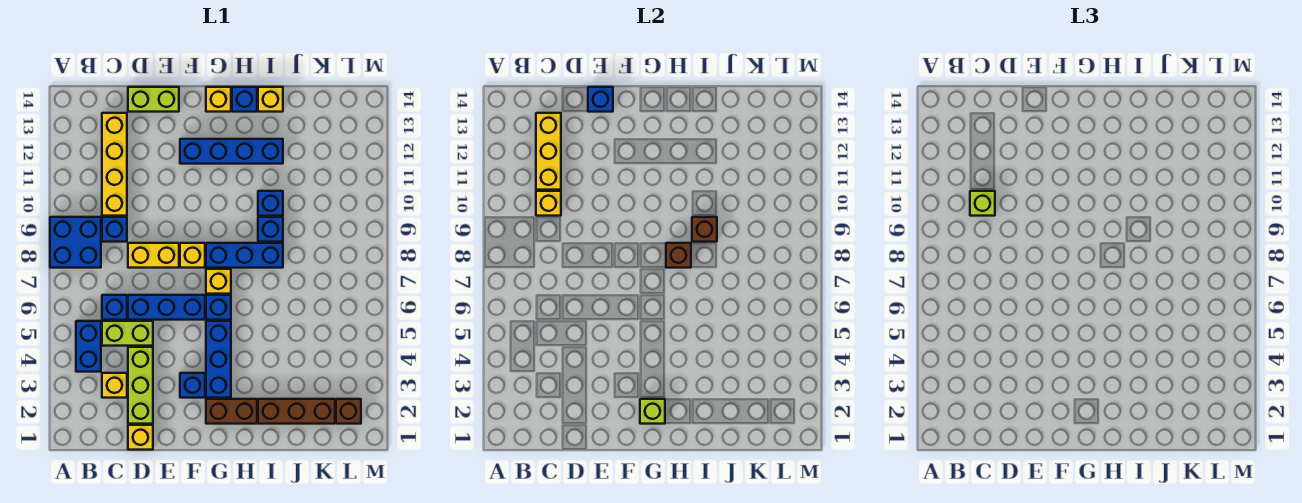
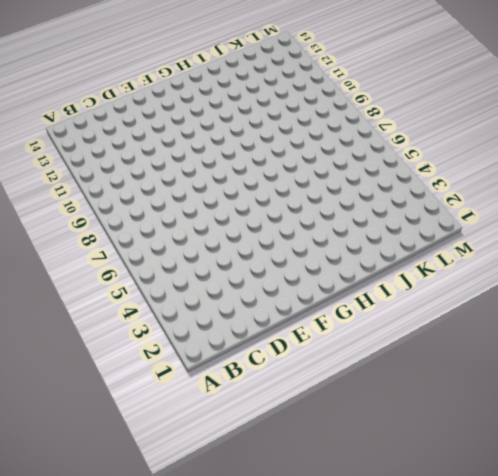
none -> blue 2x2 brick [50,217,101,268]
none -> blue 1x2 brick [76,321,101,372]
none -> yellow 1x1 brick [102,373,127,398]
none -> lime 1x2 brick [102,321,153,346]

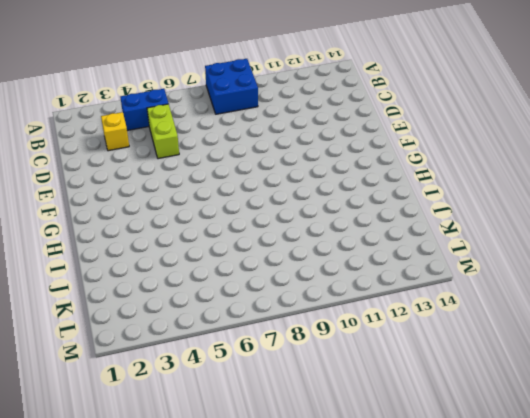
none -> blue 1x1 brick [102,295,127,320]
none -> blue 1x1 brick [102,217,127,242]
none -> yellow 1x4 brick [102,113,127,216]
none -> yellow 1x1 brick [128,425,153,450]

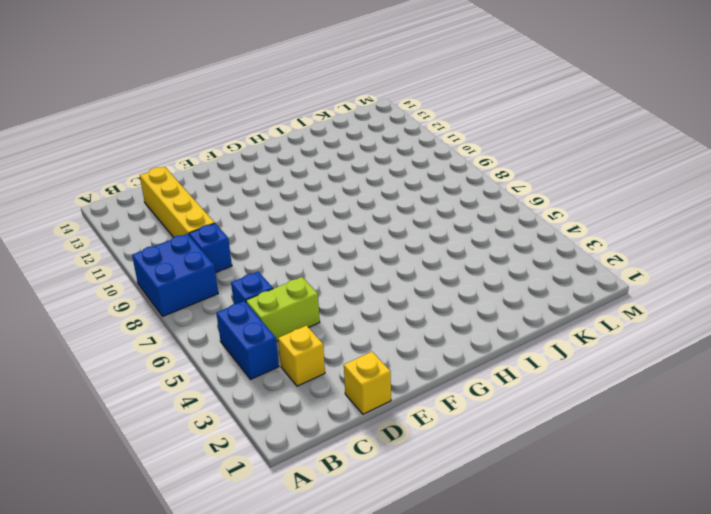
none -> lime 1x3 brick [128,347,153,424]
none -> blue 1x3 brick [128,295,205,320]
none -> yellow 1x2 brick [128,243,179,268]
none -> lime 1x2 brick [128,87,179,112]

